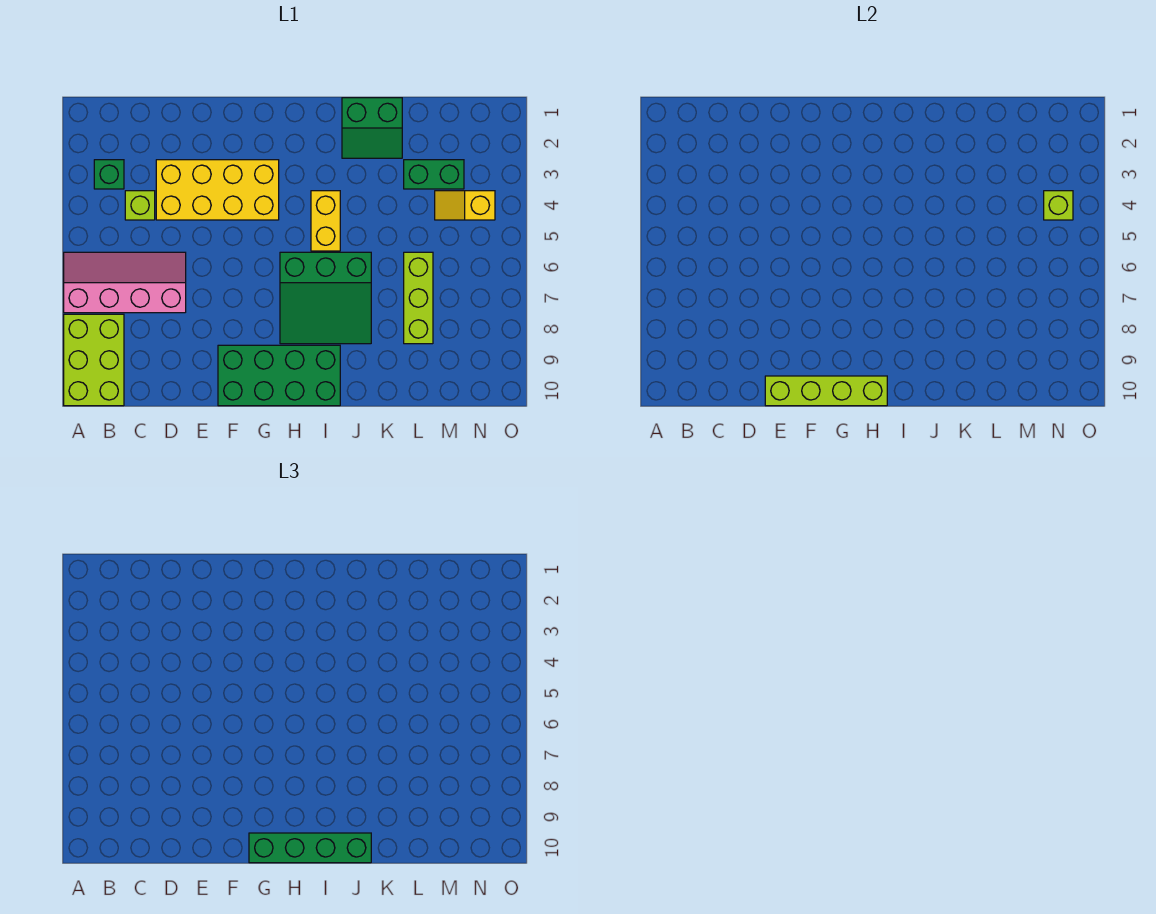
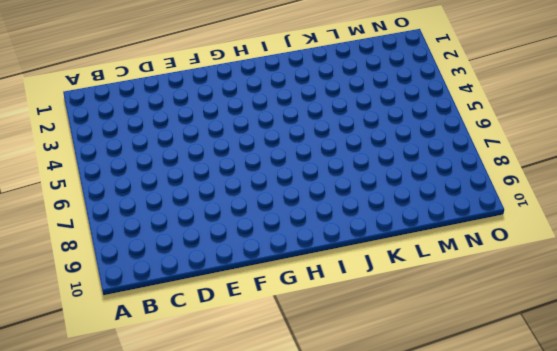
none -> pink 2x4 slope [64,252,186,313]
none -> lime 2x3 brick [64,314,124,406]
none -> green 1x1 brick [94,160,124,189]

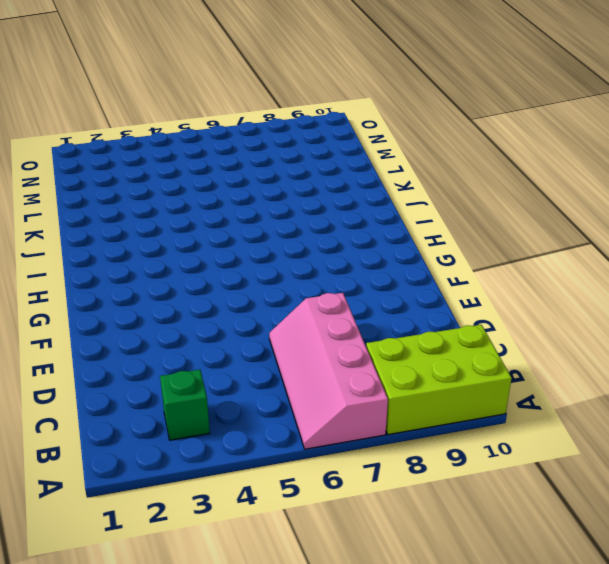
none -> lime 1x1 brick [125,191,155,220]
none -> yellow 2x4 brick [156,160,279,220]
none -> green 2x4 brick [218,345,340,406]

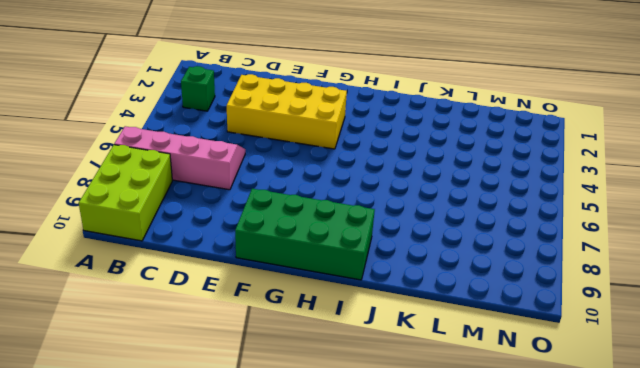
none -> lime 1x1 brick [125,191,155,220]
none -> green 3x3 slope [280,252,371,344]
none -> yellow 1x2 brick [311,191,340,251]

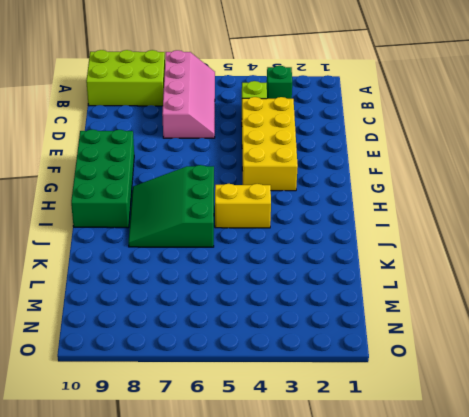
none -> green 2x2 slope [342,98,402,158]
none -> green 1x2 brick [404,160,464,189]
none -> lime 1x3 brick [404,252,433,344]

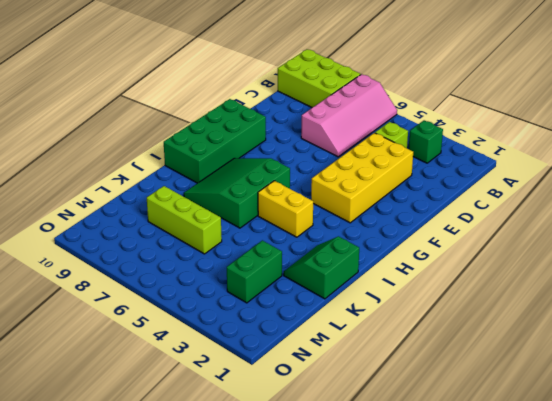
none -> yellow 1x2 slope [435,191,495,220]
none -> lime 1x4 brick [765,376,887,406]
none -> lime 1x1 brick [1044,191,1073,220]

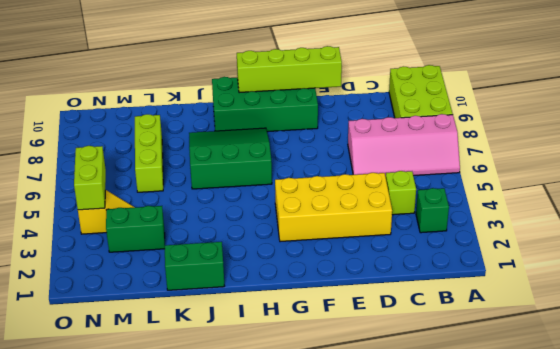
lime 1x2 brick [74,146,106,210] -> lime 1x1 brick [1044,191,1073,220]
none -> yellow 1x2 brick [311,191,340,251]
none -> green 1x4 brick [249,833,371,863]

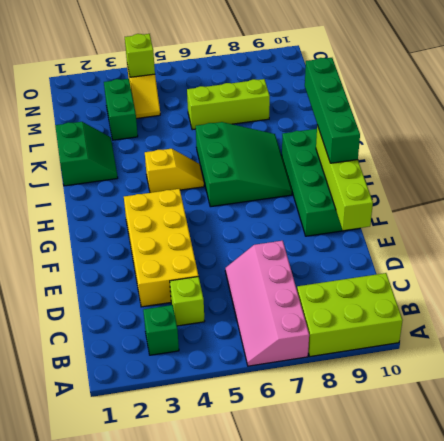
yellow 1x2 slope [145,149,204,193] -> yellow 1x2 brick [311,191,340,251]

